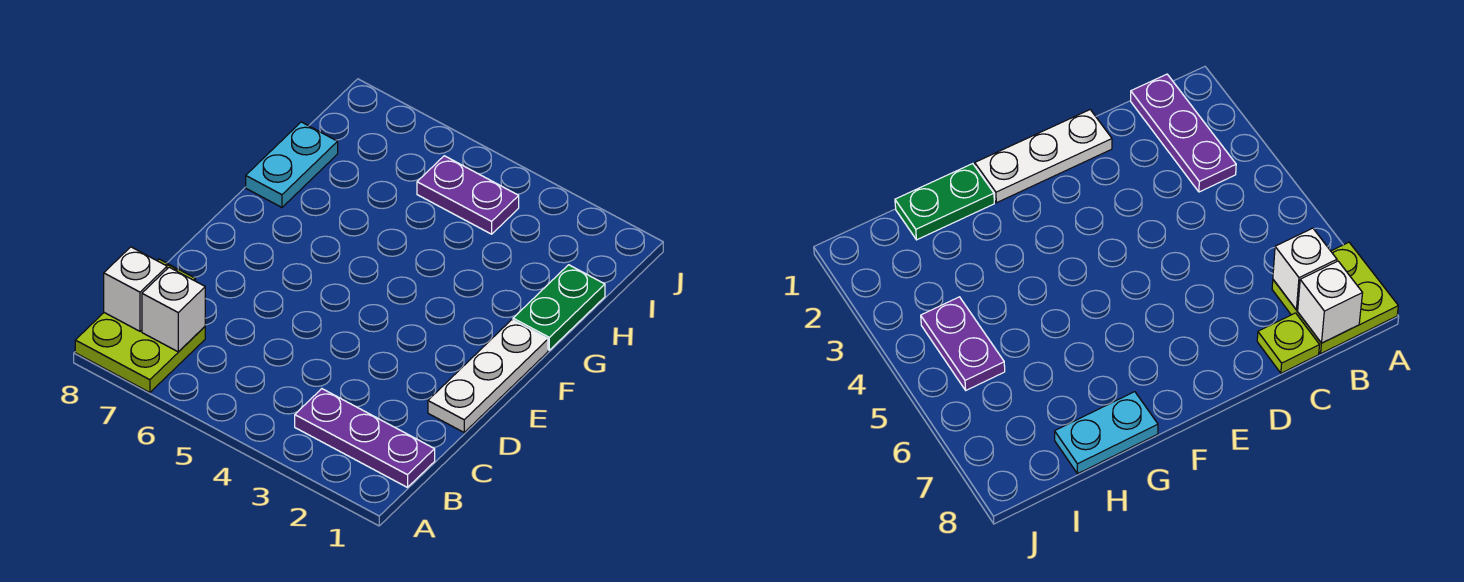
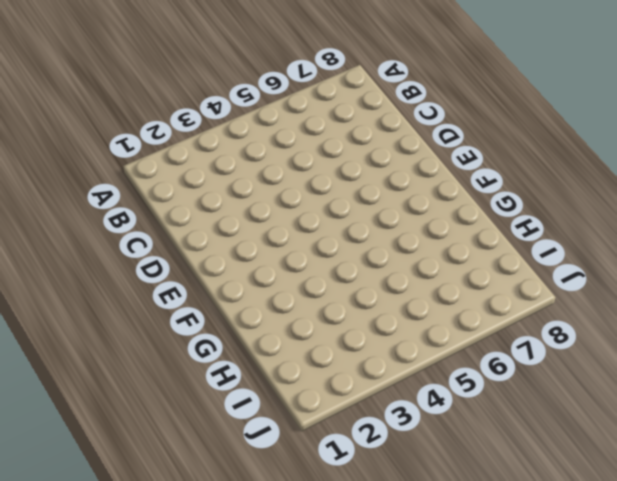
none -> lime 2x2 plate [75,313,205,392]
none -> purple 1x3 plate [295,389,435,487]

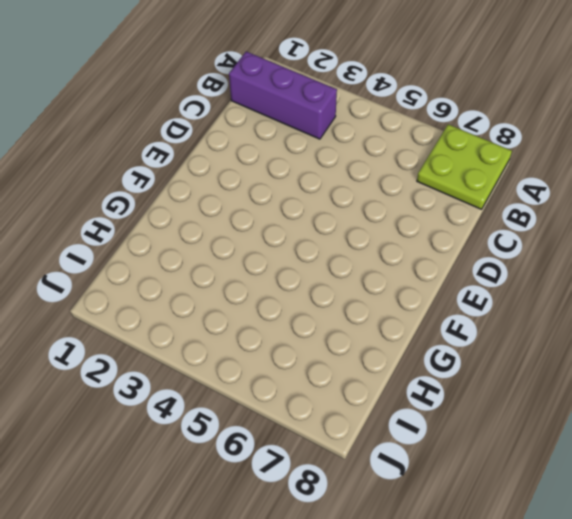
purple 1x3 brick [229,52,337,139] -> purple 1x3 plate [295,389,435,487]
none -> lime 1x1 plate [1257,313,1319,373]
none -> white 1x3 plate [428,320,548,432]

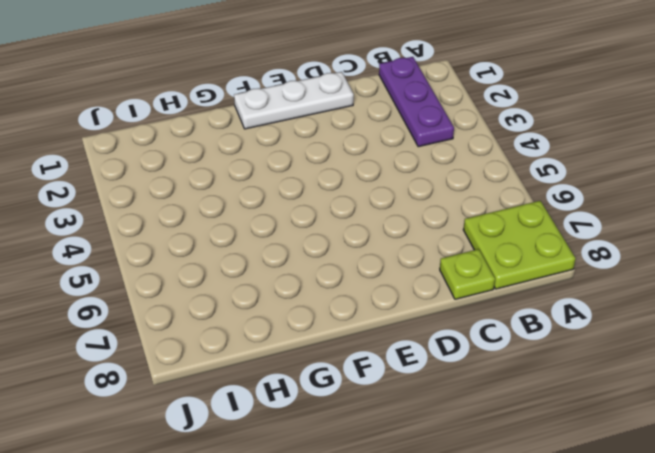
none -> green 1x2 plate [513,265,605,350]
none -> cyan 1x2 plate [246,122,338,207]

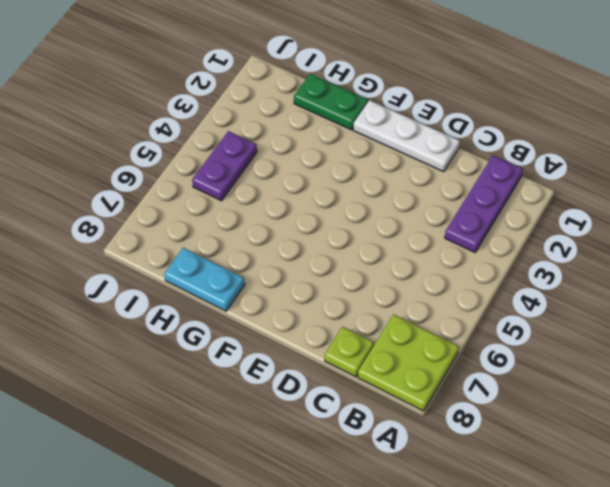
none -> white 1x1 brick [142,267,205,352]
none -> white 1x1 brick [104,247,167,331]

